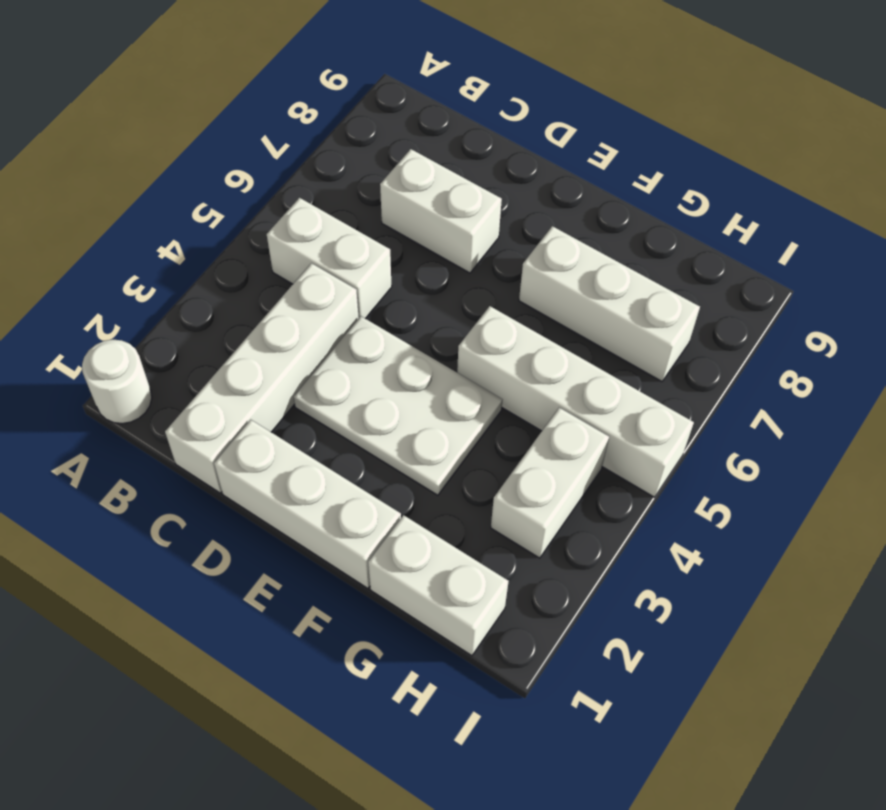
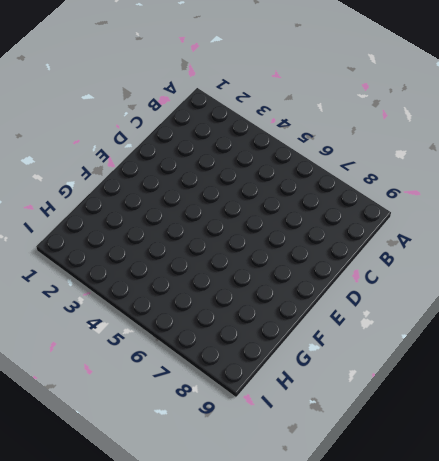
none -> white 1x1 round brick [82,340,152,424]
none -> white 1x2 brick [267,198,392,319]

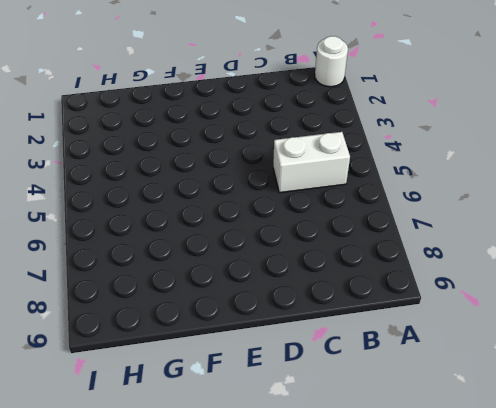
none -> white 1x4 brick [165,263,359,493]
none -> white 1x2 brick [380,149,502,273]

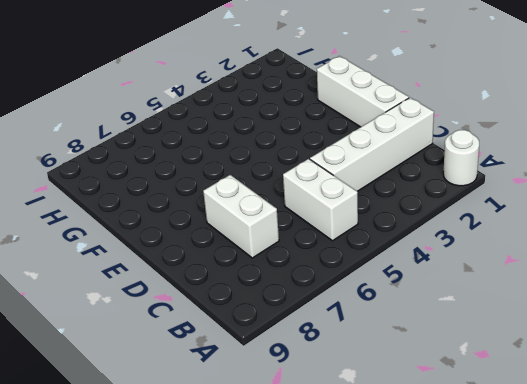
none -> white 2x3 plate [294,316,503,495]
none -> white 1x4 brick [457,306,694,497]

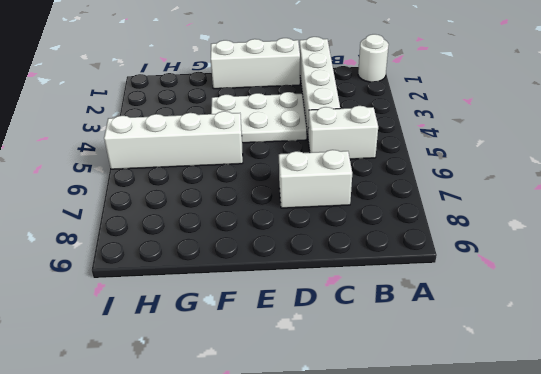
none -> white 1x3 brick [519,226,700,381]
none -> white 1x2 brick [368,515,509,656]

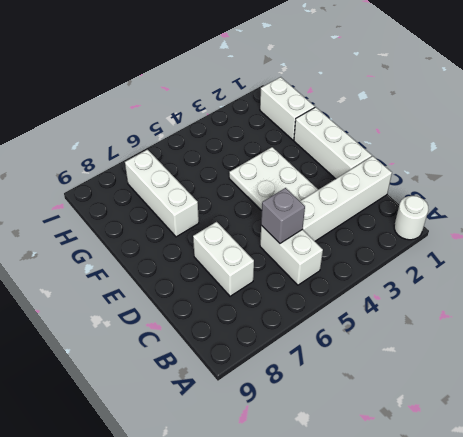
grey 1x1 brick [261,188,305,243] -> none
none -> white 1x4 brick [457,306,694,497]
none -> white 1x2 brick [491,408,609,558]

